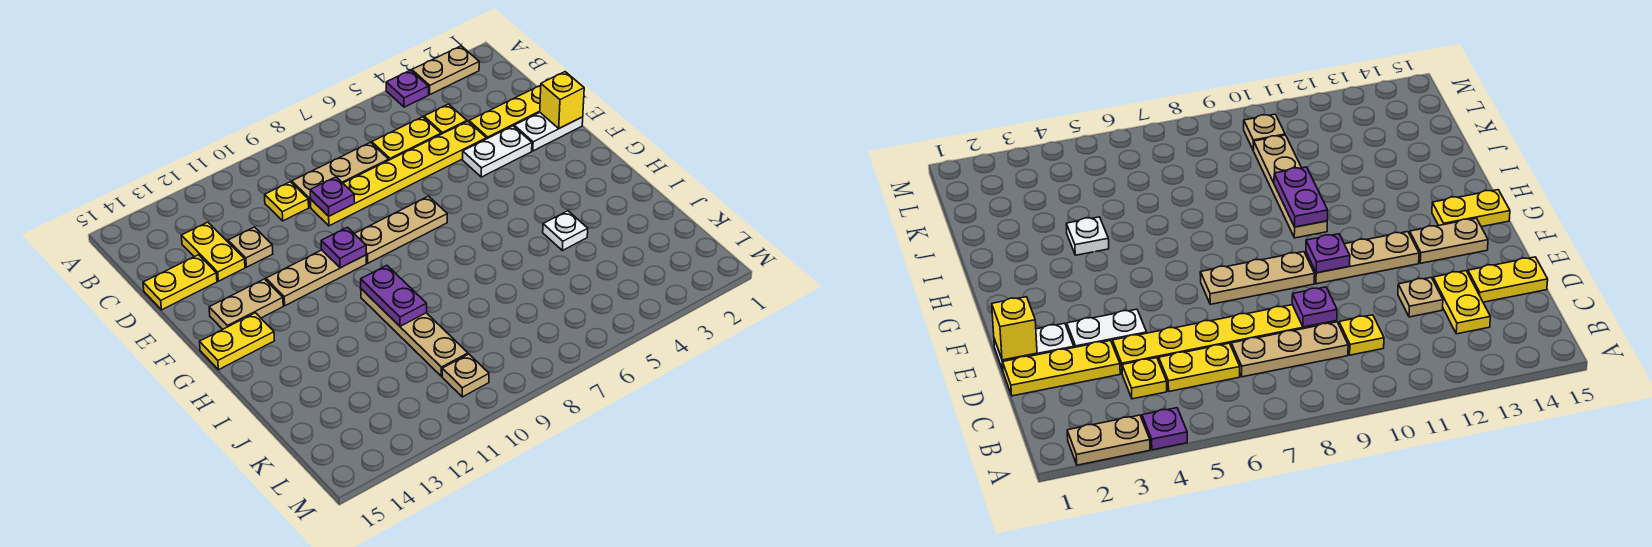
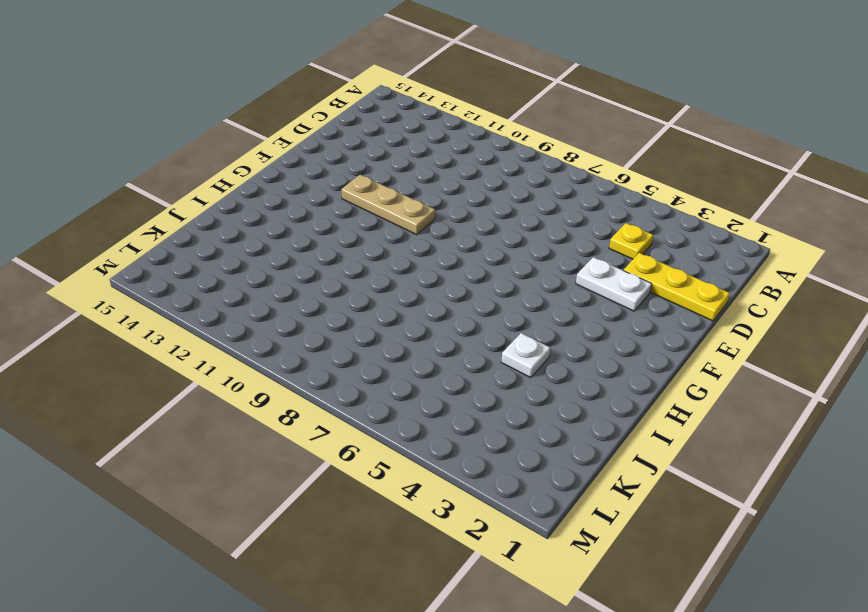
none -> tan 1x2 plate [412,46,479,94]
none -> purple 1x1 plate [386,70,429,107]
none -> yellow 1x2 plate [372,117,441,160]

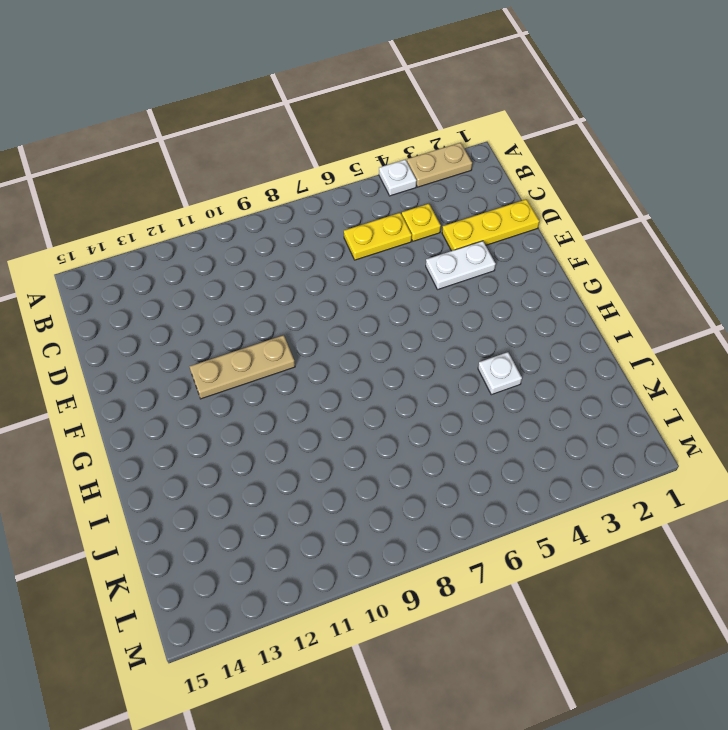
white 1x1 plate [379,160,417,196] -> purple 1x1 plate [386,70,429,107]
none -> tan 1x3 plate [292,142,389,207]
none -> yellow 1x1 plate [265,182,309,221]
none -> yellow 1x2 plate [181,222,245,281]

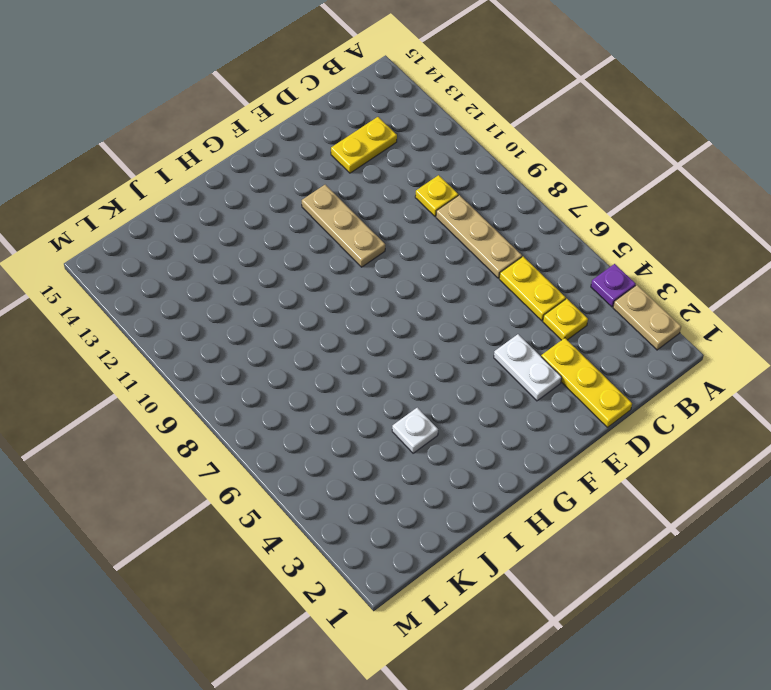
none -> yellow 1x6 plate [311,121,486,226]
none -> tan 1x1 plate [228,227,273,267]
none -> yellow 1x2 plate [143,255,217,310]

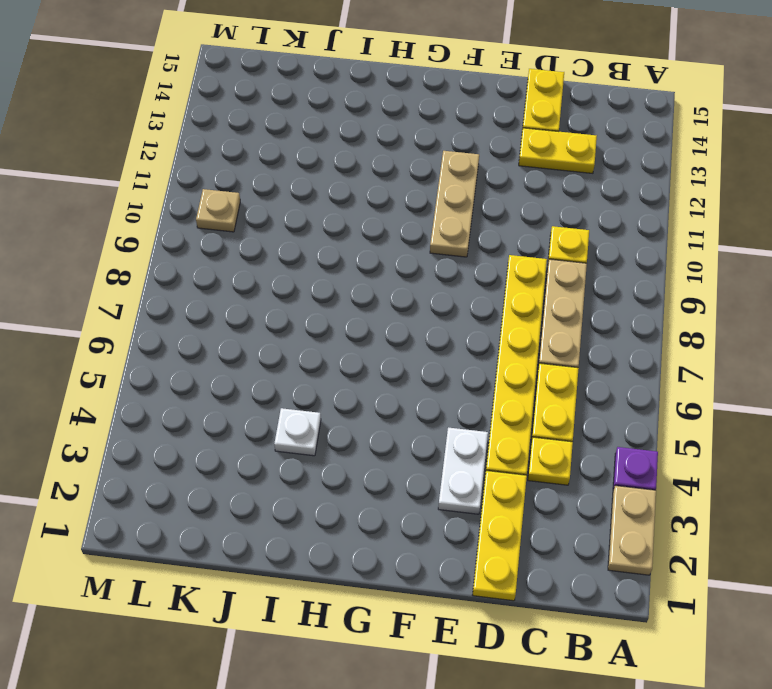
none -> tan 1x1 plate [228,227,273,267]
none -> white 1x2 plate [514,113,583,151]
none -> tan 1x3 plate [354,196,447,263]

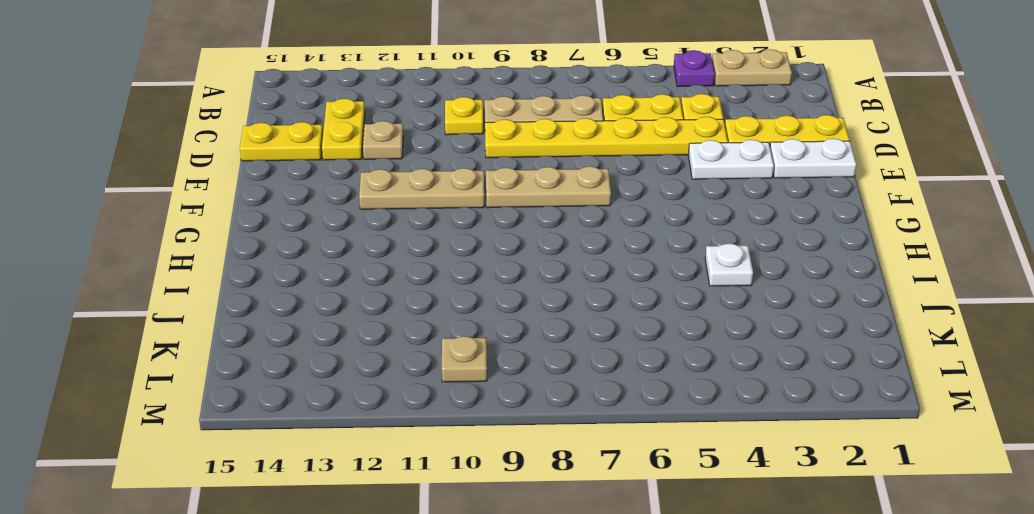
none -> tan 1x2 plate [209,279,283,329]
none -> yellow 1x2 plate [200,313,274,370]
none -> tan 1x4 plate [361,289,468,376]

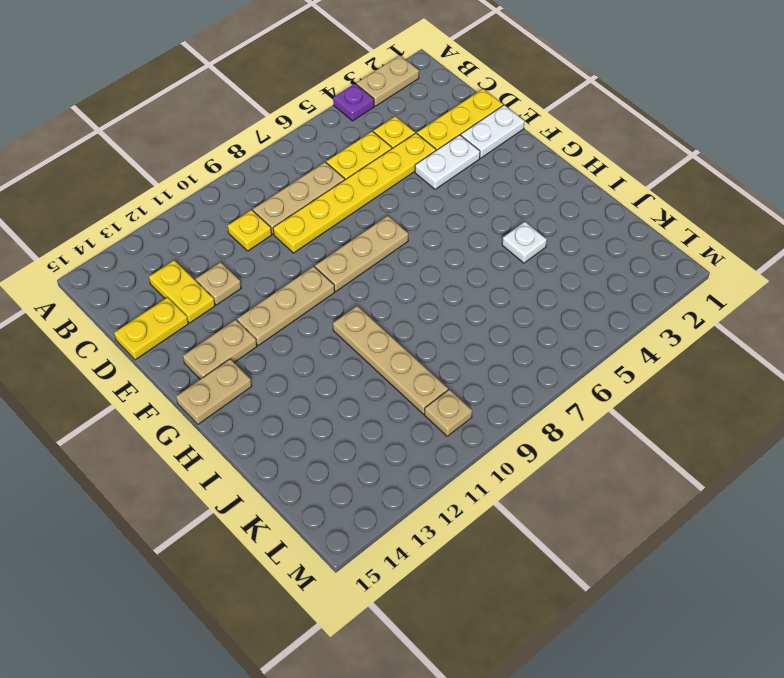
tan 1x2 plate [176,359,252,424] -> yellow 1x2 plate [200,313,274,370]
none -> purple 1x1 plate [310,177,355,216]
none -> yellow 1x1 brick [540,72,584,128]
none -> purple 1x1 plate [321,227,366,268]

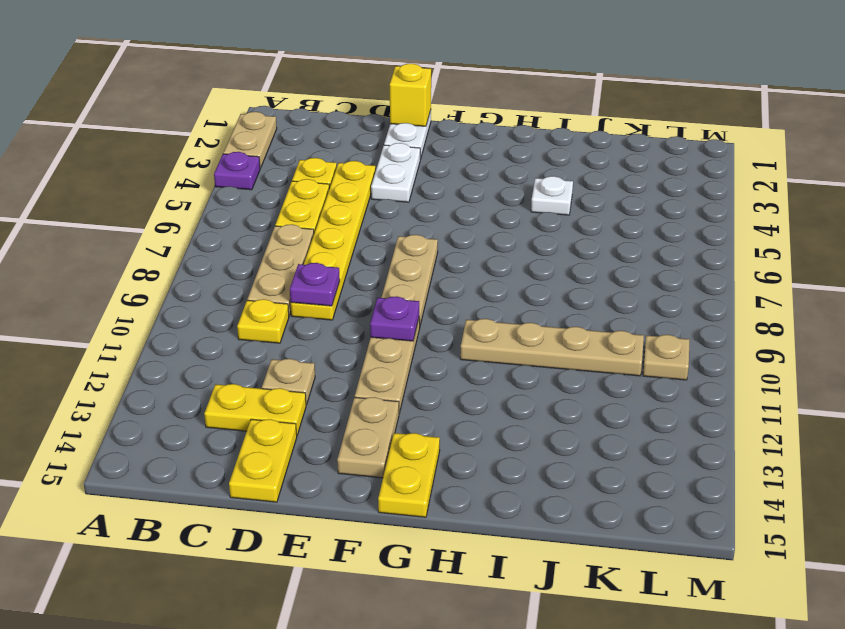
none -> yellow 1x3 plate [469,85,541,139]
none -> purple 1x2 plate [361,265,427,326]

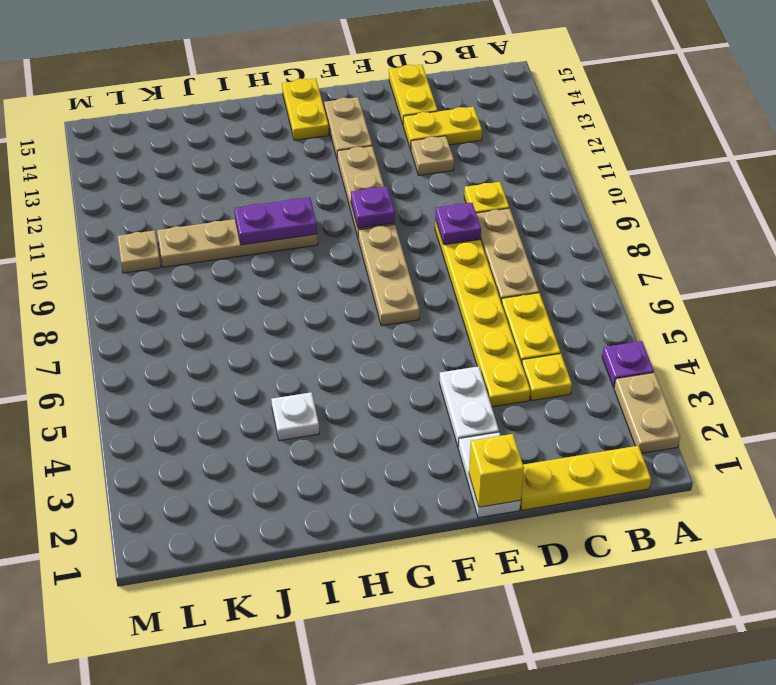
yellow 1x3 plate [520,446,651,510] -> yellow 1x3 plate turned to [469,85,541,139]

